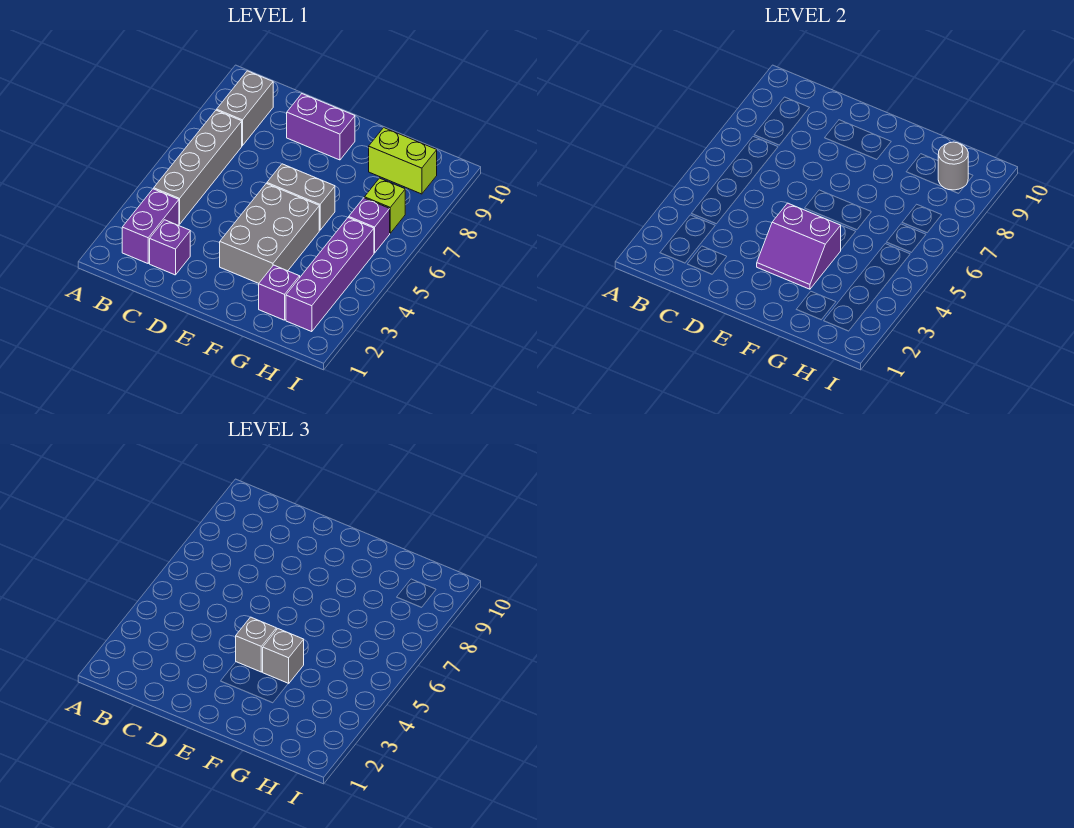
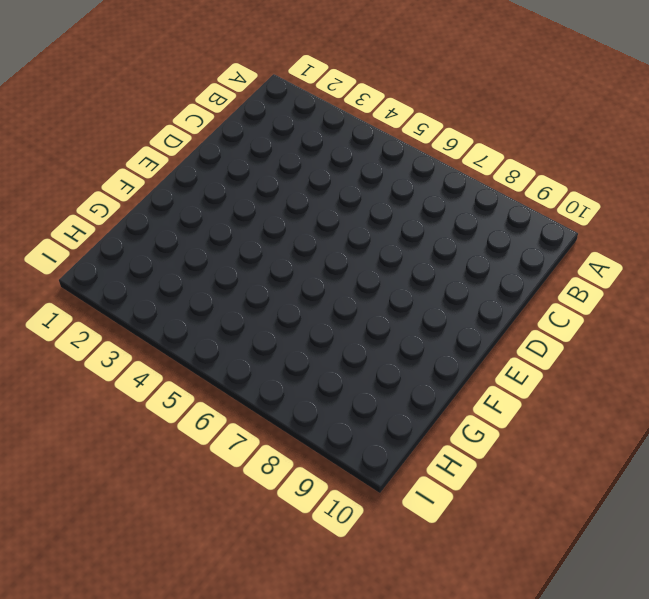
none -> purple 1x2 brick [122,189,179,263]
none -> grey 1x4 brick [154,110,242,224]
none -> grey 1x2 brick [217,71,273,146]

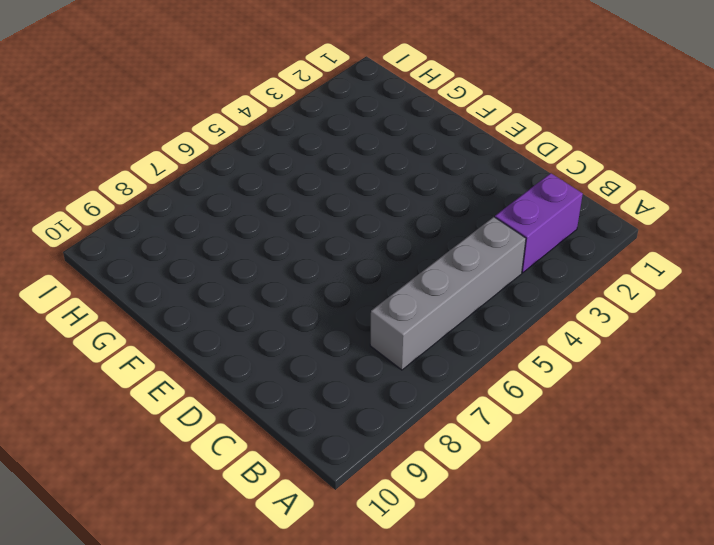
none -> grey 1x2 brick [217,71,273,146]
none -> purple 1x1 brick [150,220,190,275]
none -> purple 1x2 brick [287,94,355,160]

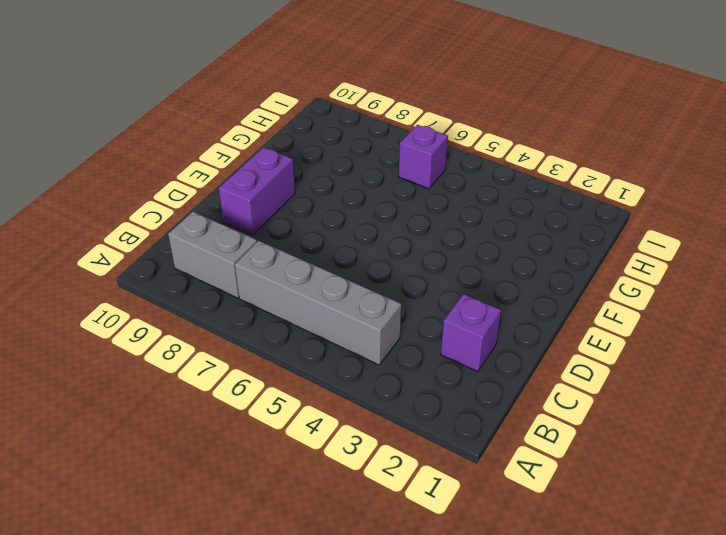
none -> purple 1x2 brick [122,189,179,263]
none -> grey 2x3 brick [220,184,319,283]
none -> grey 1x2 brick [267,164,335,230]

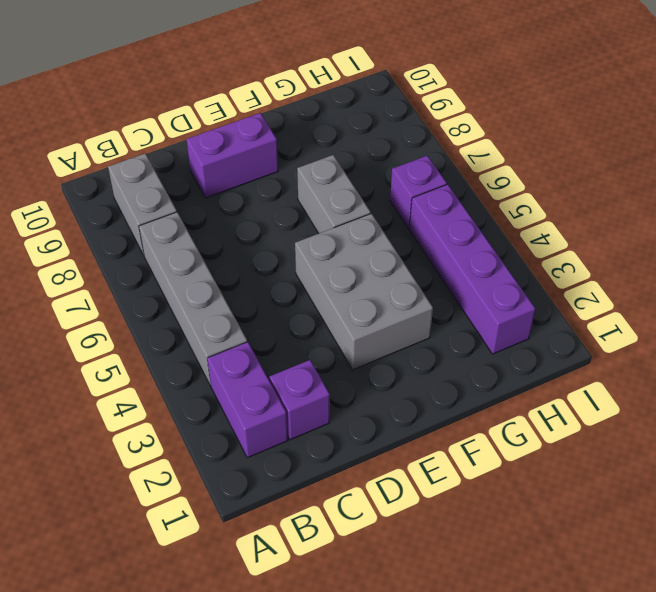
grey 1x2 brick [297,155,371,233] -> grey 1x2 brick turned to [267,164,335,230]
none -> purple 1x1 brick [259,265,300,320]
none -> lime 1x2 brick [369,128,437,194]
none -> lime 1x1 brick [364,178,405,233]

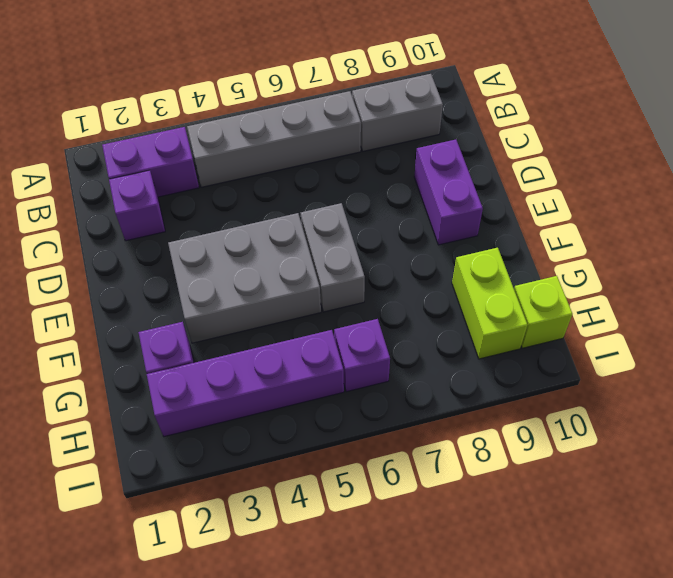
lime 1x1 brick [514,276,572,348] -> lime 1x1 brick moved to [364,178,405,233]
none -> purple 2x2 slope [757,203,841,289]
none -> grey 1x1 round brick [938,142,968,190]
none -> grey 1x1 brick [236,617,276,672]

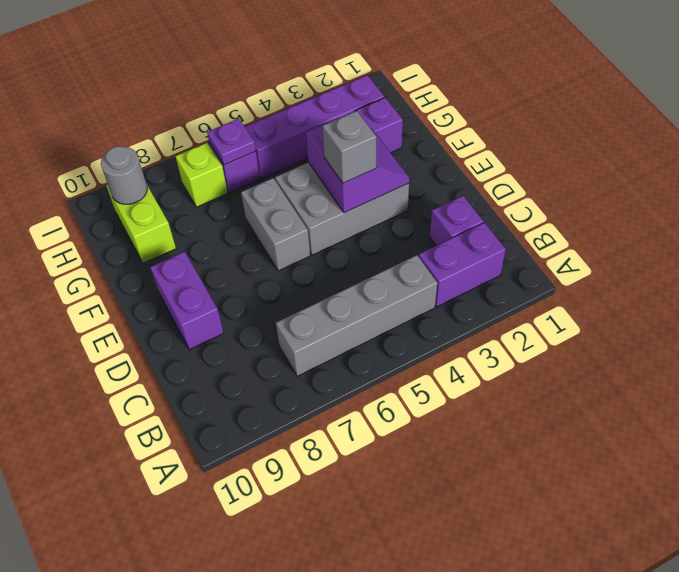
purple 1x1 plate [207,119,256,165] -> none
none -> grey 1x2 brick [217,71,273,146]
none -> grey 1x1 brick [263,629,304,684]

